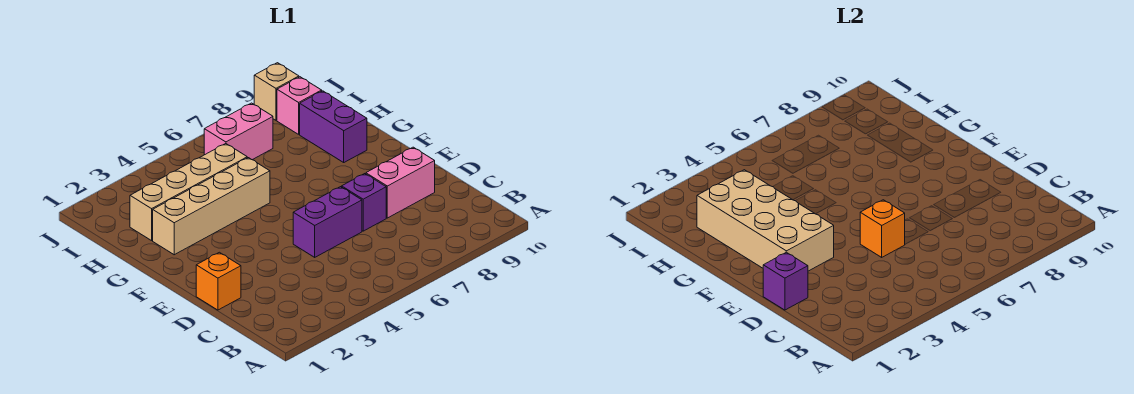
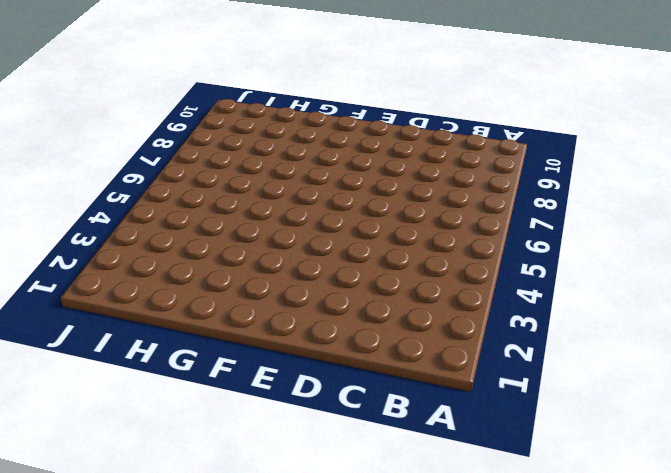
none -> orange 1x1 brick [196,252,241,310]
none -> purple 1x2 brick [293,187,362,257]
none -> purple 1x1 brick [342,174,386,231]

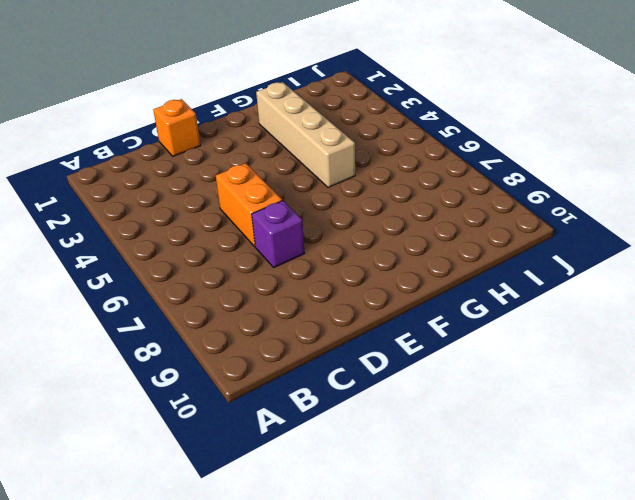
orange 1x2 brick [216,163,282,247] -> purple 1x2 brick [293,187,362,257]
none -> pink 1x2 brick [366,147,435,218]
none -> purple 1x2 brick [300,91,367,162]
none -> tan 1x4 brick [130,144,247,241]

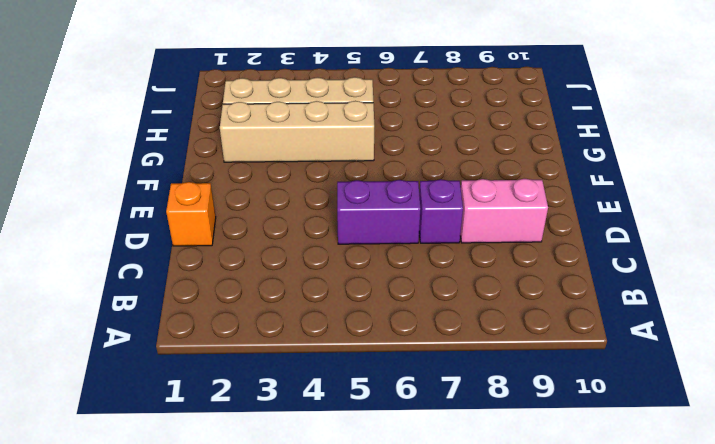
none -> purple 1x2 brick [300,91,367,162]
none -> pink 1x2 brick [204,103,273,160]
none -> pink 1x1 brick [277,77,322,134]

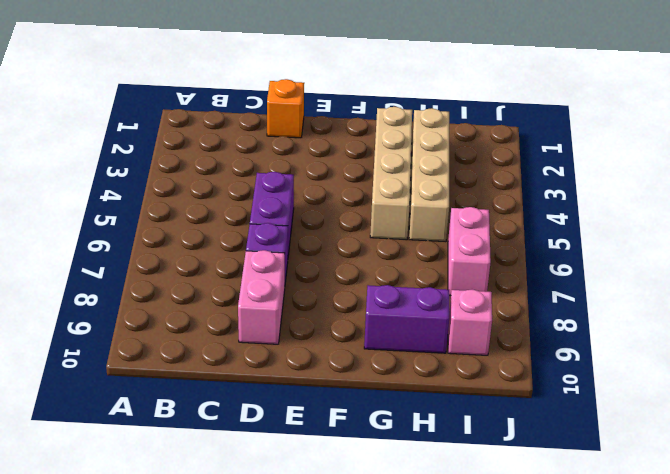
none -> tan 1x1 brick [254,63,299,120]
none -> purple 1x1 brick [763,252,808,310]
none -> orange 1x1 brick [860,200,905,257]

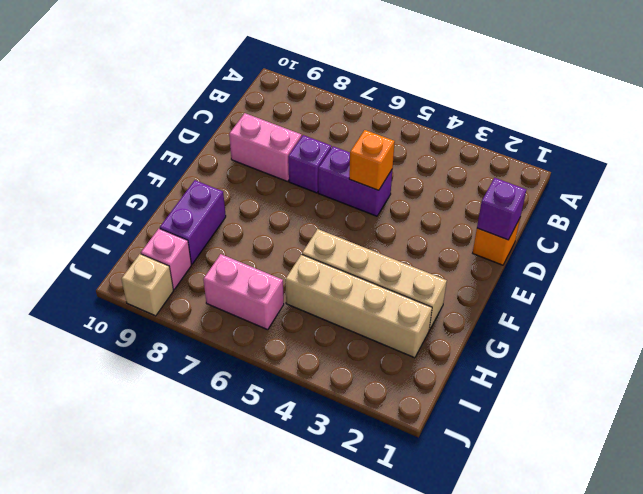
none -> tan 2x4 brick [697,170,834,271]

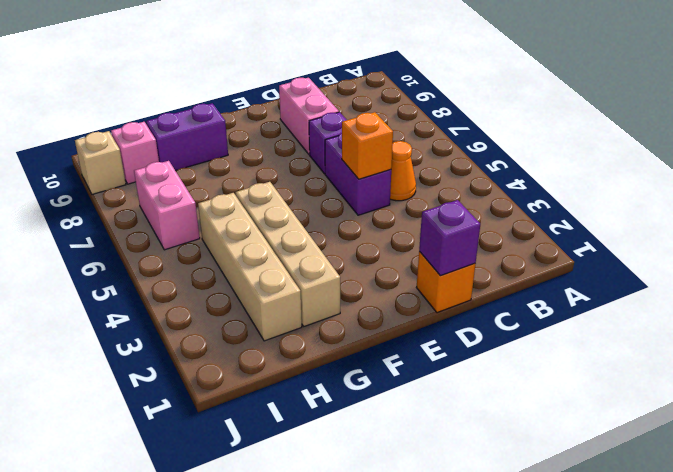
orange 1x1 cone [390,141,416,201] -> none
none -> tan 2x4 brick [697,170,834,271]

